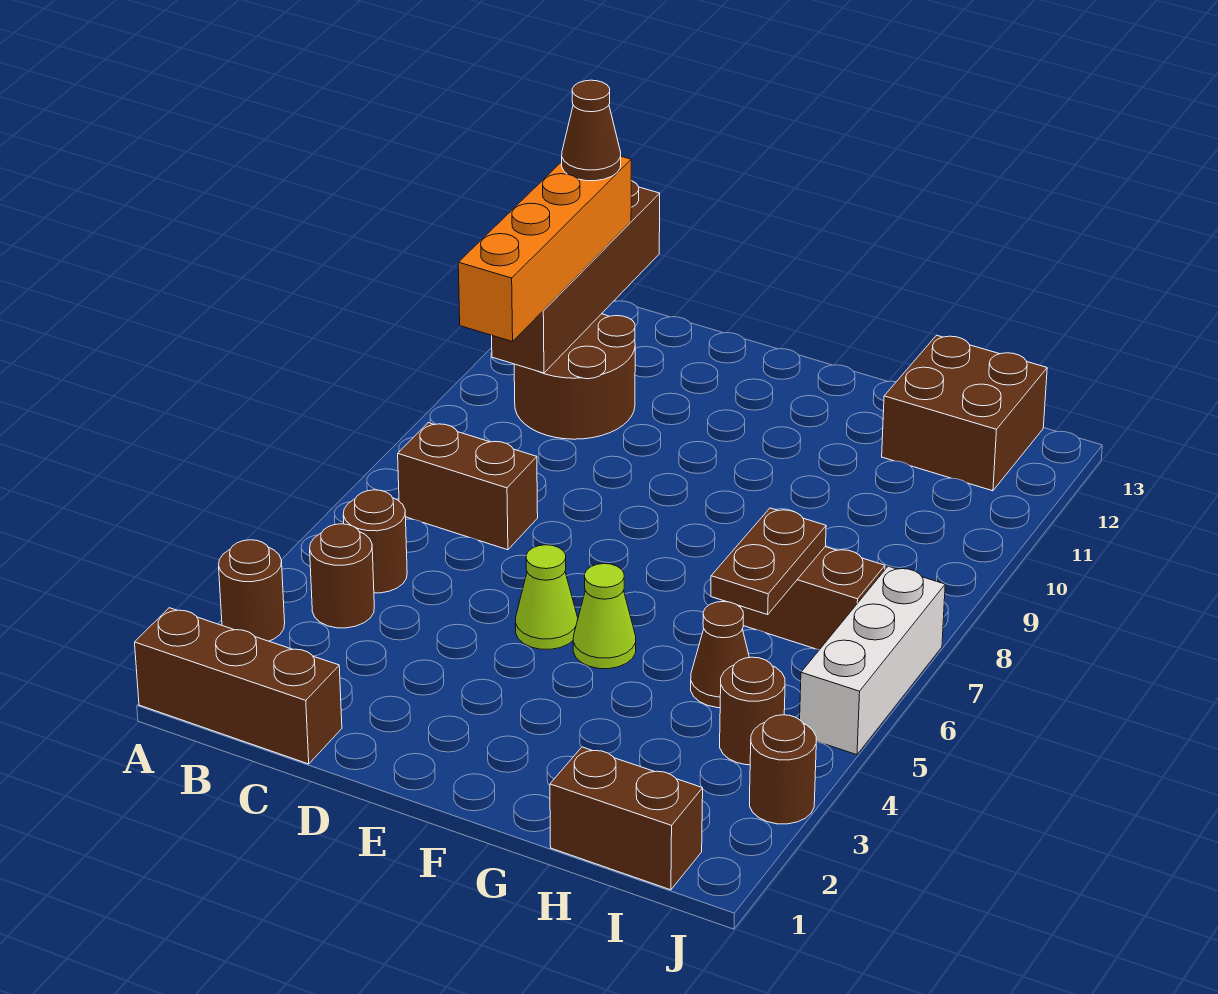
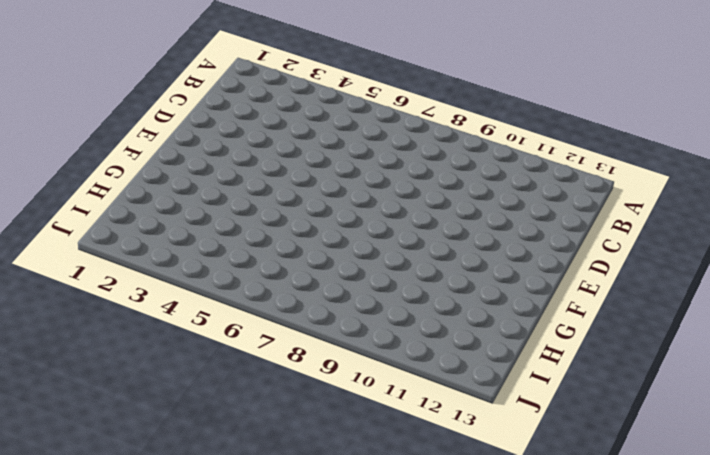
none -> brown 1x3 brick [135,608,342,764]
none -> brown 1x1 round brick [219,540,285,641]
none -> brown 1x1 round brick [310,524,374,628]

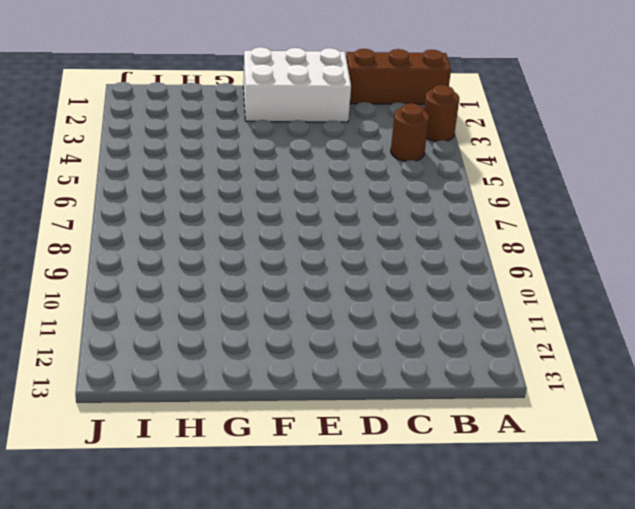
white 2x3 brick [243,47,351,122] -> none
none -> brown 1x1 round brick [343,490,407,593]
none -> brown 1x2 brick [398,423,538,550]
none -> brown 2x2 round brick [514,314,635,439]

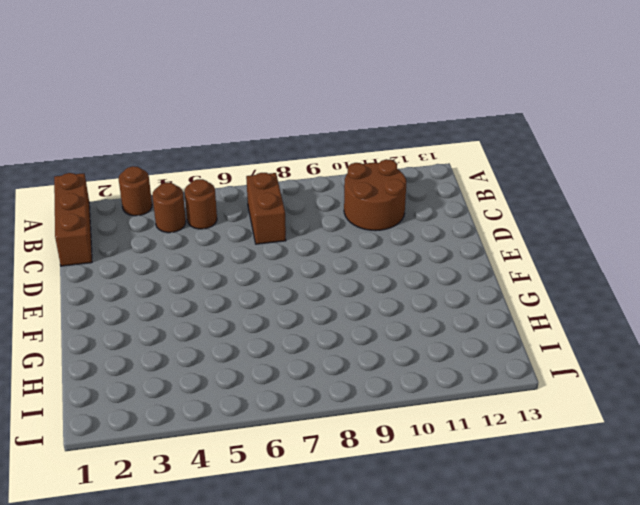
none -> lime 1x1 cone [515,545,578,649]
none -> lime 1x1 cone [573,564,636,669]
none -> brown 1x2 brick [550,747,703,890]

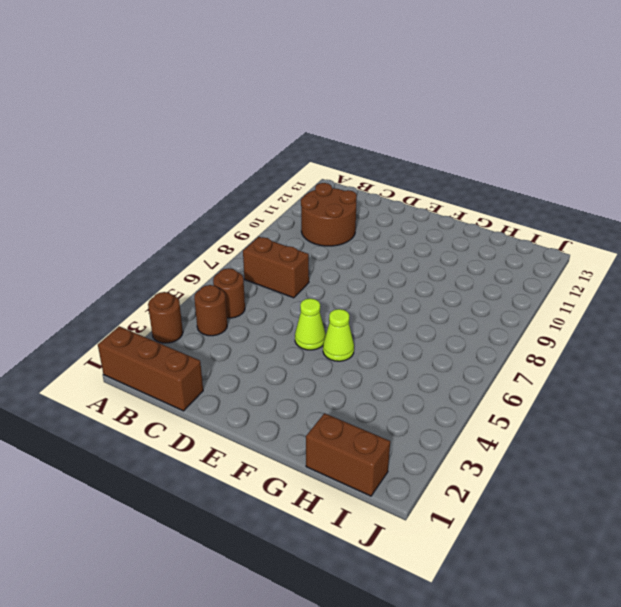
none -> brown 1x1 cone [691,602,749,708]
none -> brown 1x2 brick [740,547,885,650]
none -> brown 2x2 brick [882,335,1047,491]

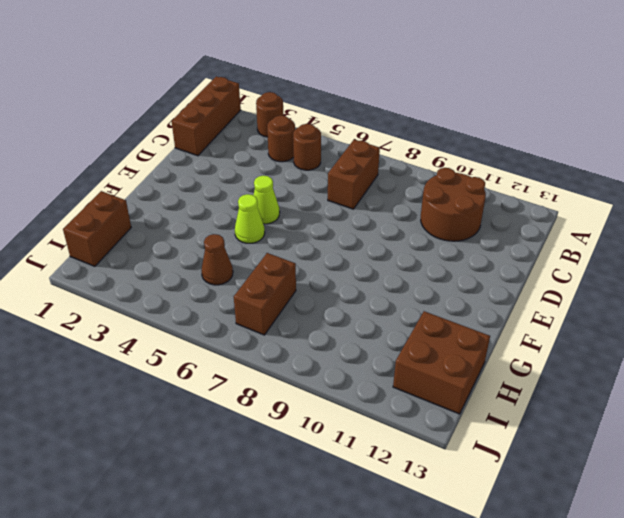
none -> brown 1x1 round brick [720,657,785,765]
none -> brown 1x1 round brick [750,715,816,824]
none -> white 1x3 brick [800,566,945,755]

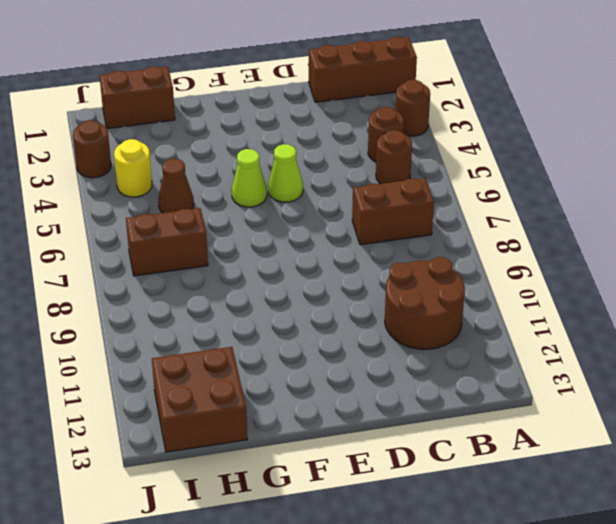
yellow 1x1 round brick [114,139,152,197] -> brown 1x1 round brick [720,657,785,765]
none -> white 1x3 brick [800,566,945,755]
none -> brown 1x4 brick [492,181,660,373]
none -> brown 1x2 plate [711,508,826,615]

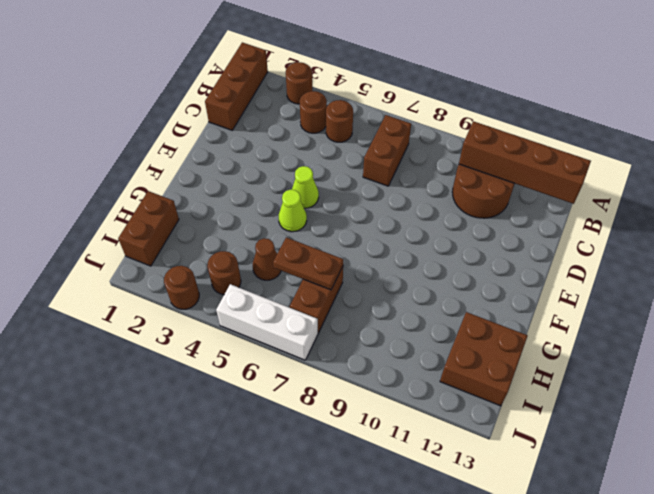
none -> orange 1x4 brick [458,156,631,342]
none -> brown 1x1 cone [562,80,621,181]

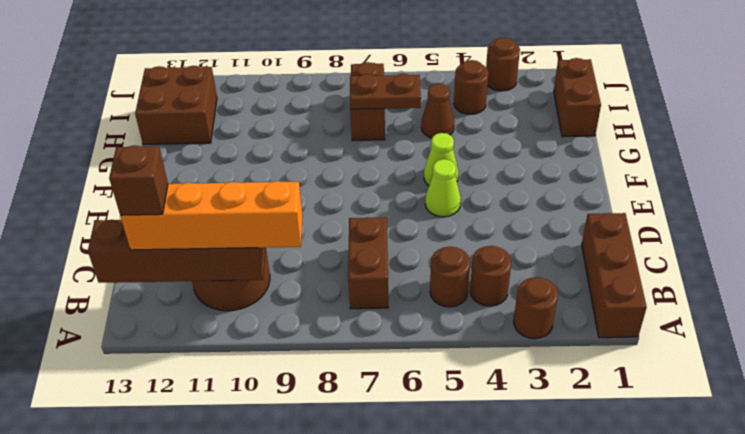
brown 1x1 brick [109,145,168,216] -> brown 1x1 cone [562,80,621,181]
none -> white 1x3 brick [800,566,945,755]

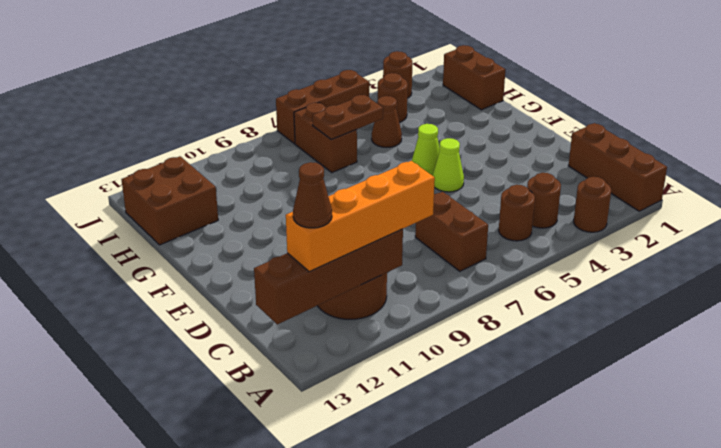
brown 1x3 brick [276,70,370,144] -> white 1x3 brick [800,566,945,755]

